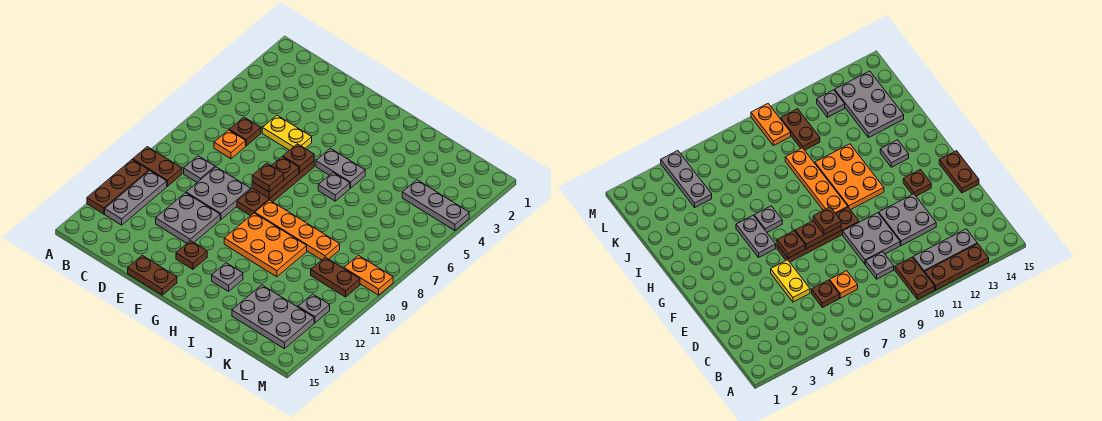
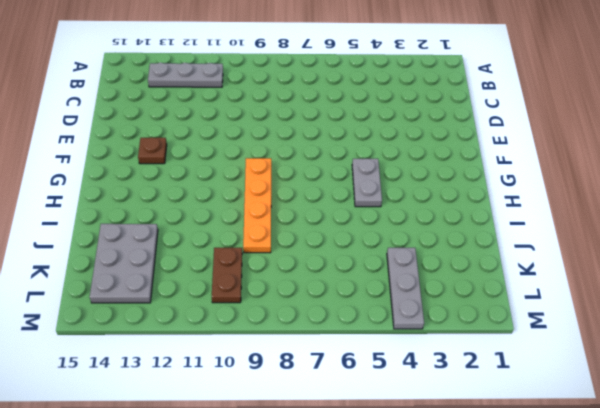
none -> brown 1x2 plate [133,147,182,186]
none -> brown 1x3 plate [87,160,149,214]
none -> brown 1x1 plate [229,117,261,146]

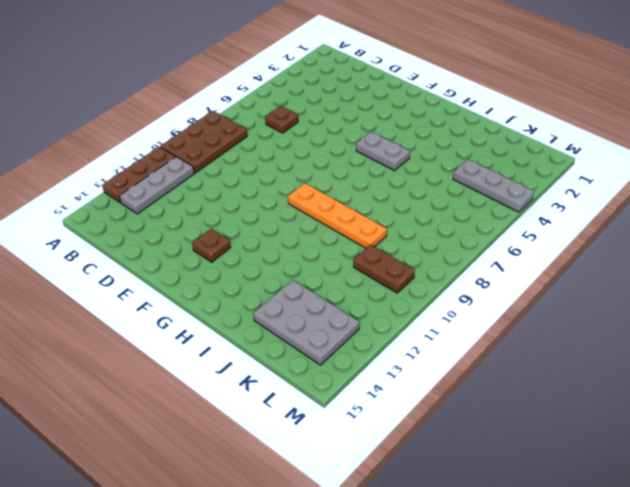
brown 2x3 plate [160,111,247,173] -> brown 1x2 plate [133,147,182,186]
none -> orange 1x1 plate [214,130,246,159]
none -> grey 1x1 plate [184,156,215,182]
none -> yellow 1x2 plate [262,115,312,150]

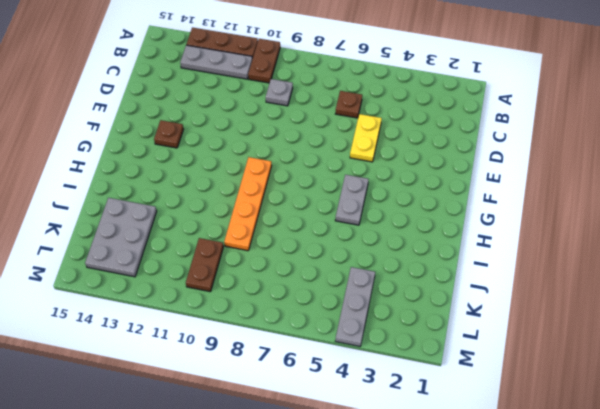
none -> orange 1x1 plate [214,130,246,159]
none -> grey 2x2 plate [186,167,251,220]
none -> grey 2x2 plate [156,193,220,243]

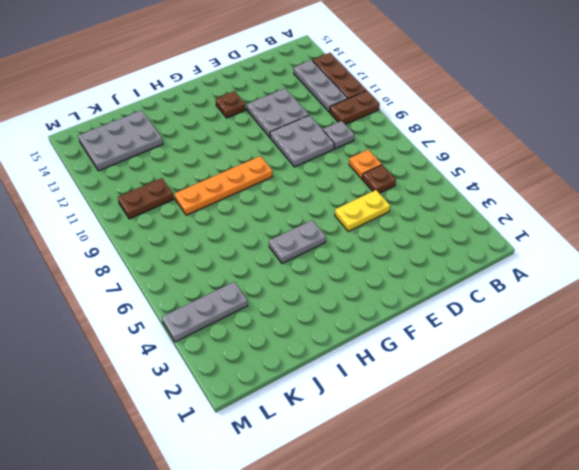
none -> brown 1x2 plate [128,255,177,295]
none -> brown 1x4 plate [237,161,314,216]
none -> orange 2x3 plate [224,213,307,277]

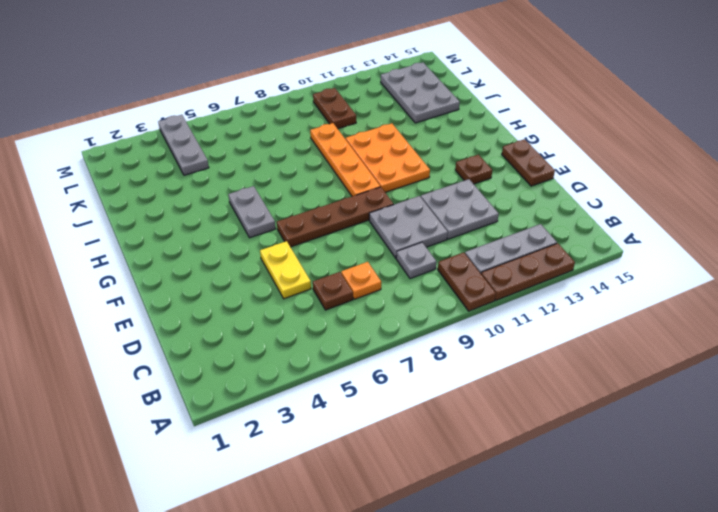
none -> grey 1x1 plate [318,173,350,201]
none -> grey 1x1 plate [212,263,243,291]
none -> orange 1x2 plate [344,255,393,295]

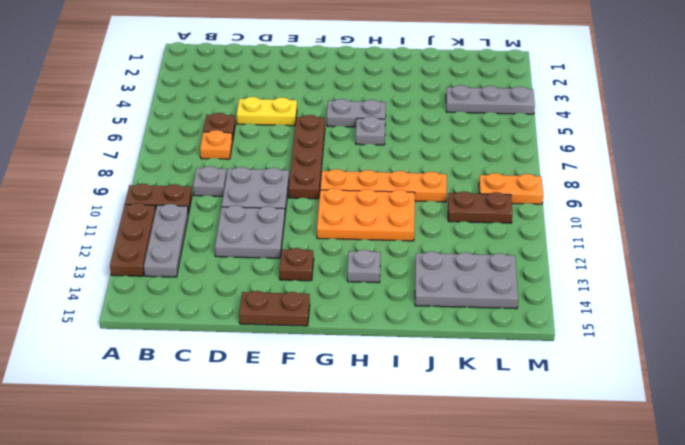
none -> grey 1x1 plate [298,294,330,323]
none -> brown 1x1 plate [283,144,314,172]
none -> brown 1x2 plate [252,157,299,198]

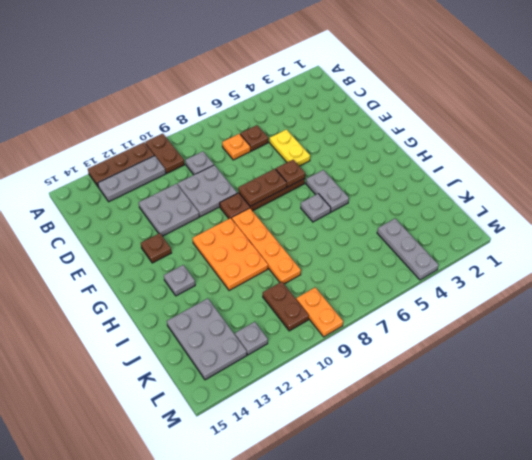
none -> brown 1x2 plate [128,255,177,295]
none -> brown 1x1 plate [252,163,284,192]

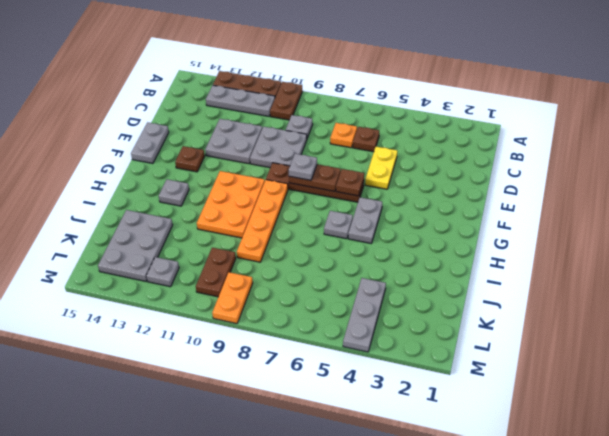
grey 1x2 plate [131,122,169,163] -> brown 1x2 plate [128,255,177,295]
grey 1x1 plate [289,154,317,180] -> brown 1x1 plate [252,163,284,192]

